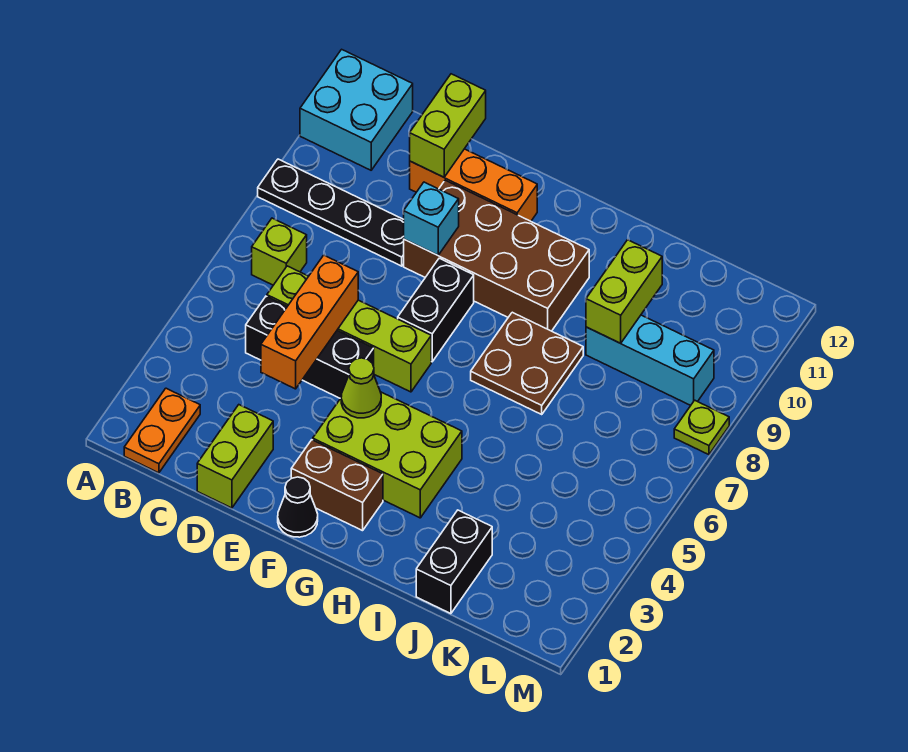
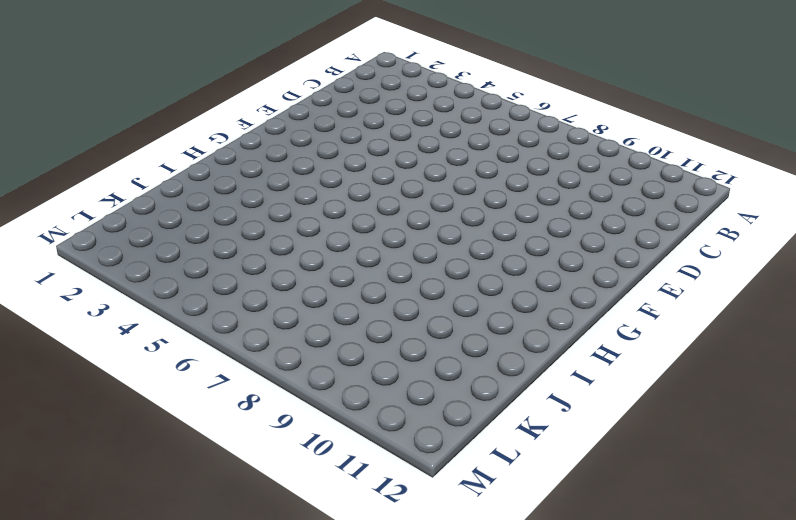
none -> black 1x4 plate [258,159,404,266]
none -> cyan 2x2 brick [300,49,413,170]
none -> orange 1x2 plate [124,388,200,473]

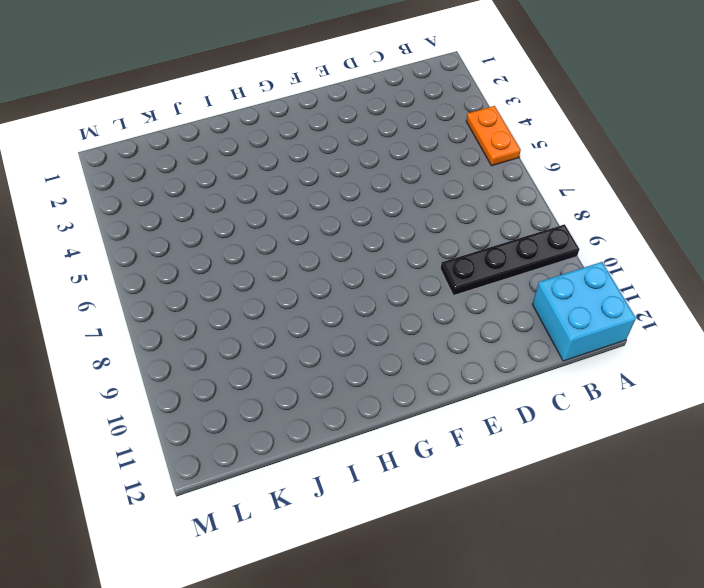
orange 1x2 plate [466,106,521,166] -> orange 1x2 plate moved to [124,388,200,473]
none -> lime 1x1 brick [252,218,307,285]
none -> black 1x3 brick [246,296,374,398]
none -> lime 1x4 brick [267,266,431,392]

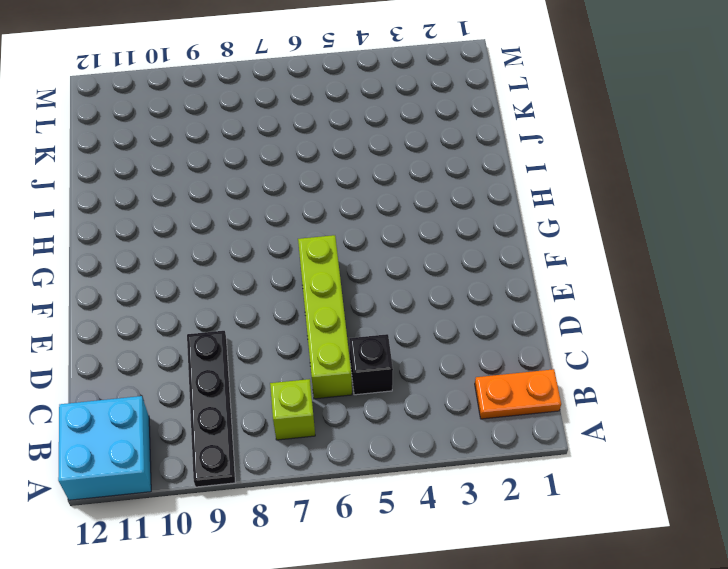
black 1x1 brick [349,334,393,395] -> black 1x3 brick [246,296,374,398]
none -> lime 1x2 brick [197,405,273,508]
none -> orange 1x3 brick [410,149,537,221]
none -> brown 2x4 brick [404,180,589,331]

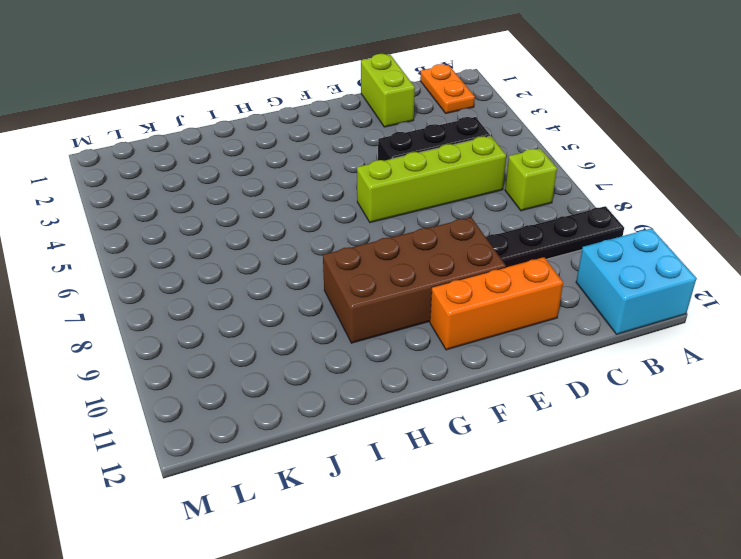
none -> black 1x1 cone [278,477,318,537]
none -> brown 1x2 brick [291,440,383,531]
none -> lime 2x3 brick [313,392,462,518]

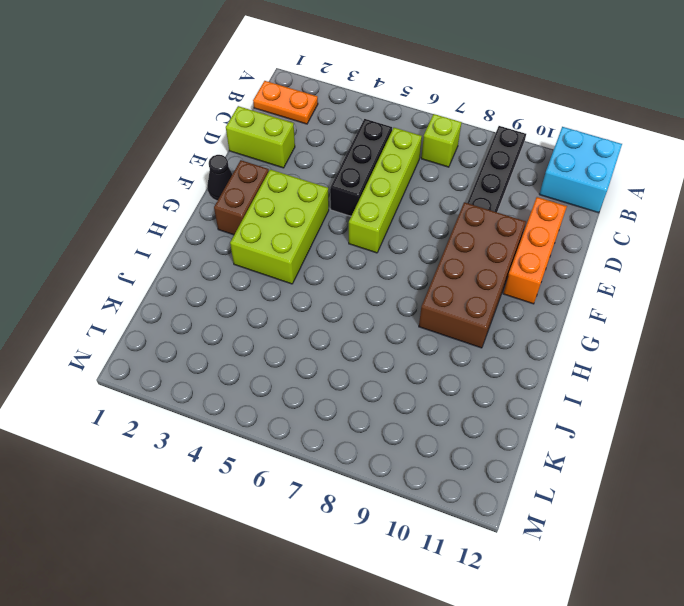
none -> black 1x2 brick [398,258,474,362]
none -> brown 2x2 plate [471,312,583,414]
none -> black 1x2 brick [416,510,492,614]

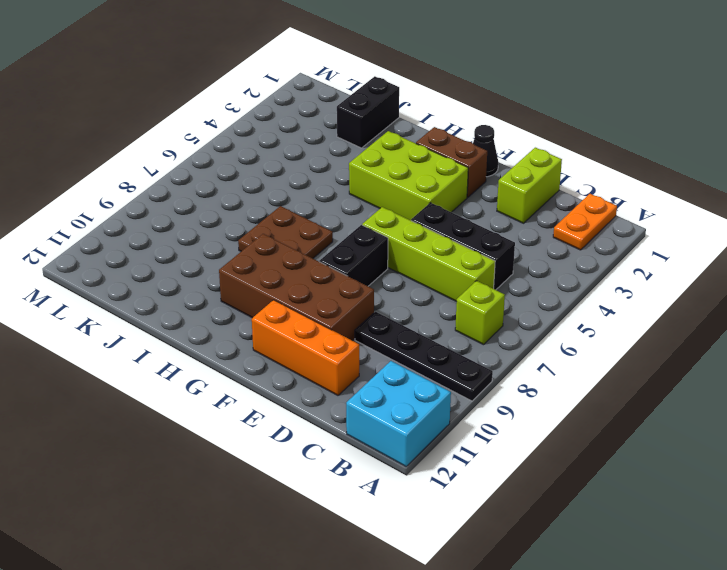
none -> cyan 1x3 brick [586,315,714,405]
none -> lime 1x1 plate [674,400,729,455]
none -> orange 1x3 brick [261,255,358,389]

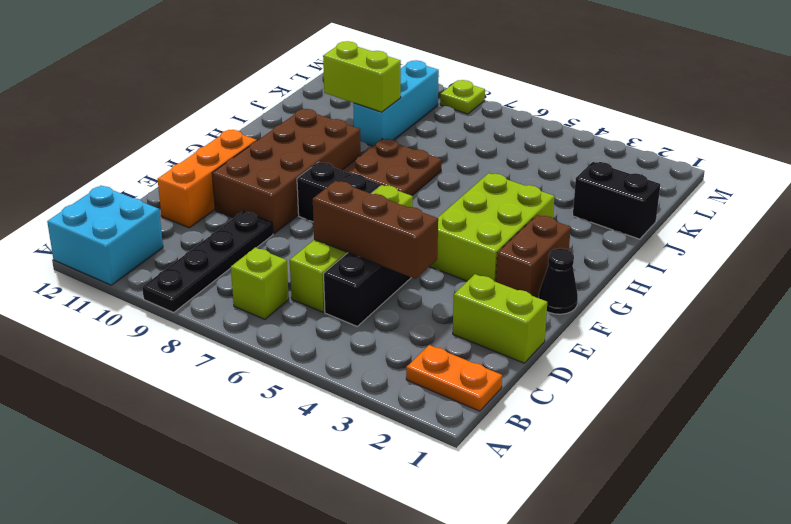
brown 1x3 brick [313,181,438,279] -> orange 1x3 brick [261,255,358,389]
none -> lime 1x2 brick [410,74,486,177]
none -> cyan 1x1 brick [404,182,459,255]
none -> lime 1x1 cone [341,358,381,418]

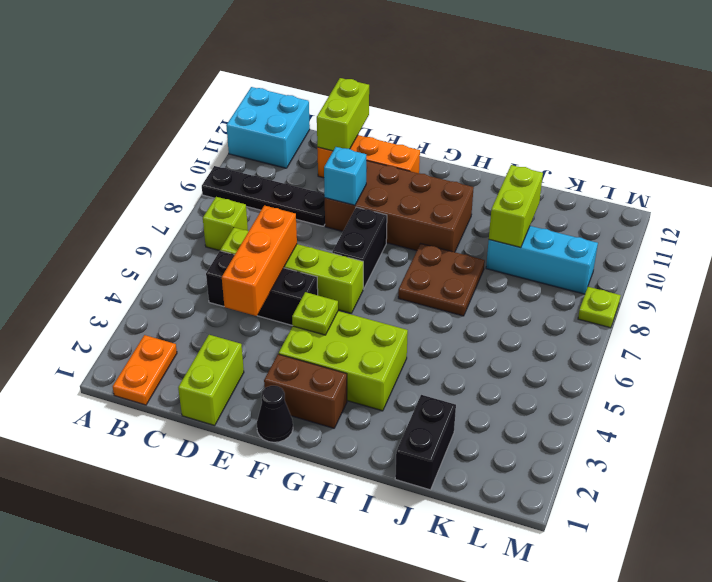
lime 1x1 plate [292,292,338,335] -> lime 1x1 cone [341,358,381,418]

